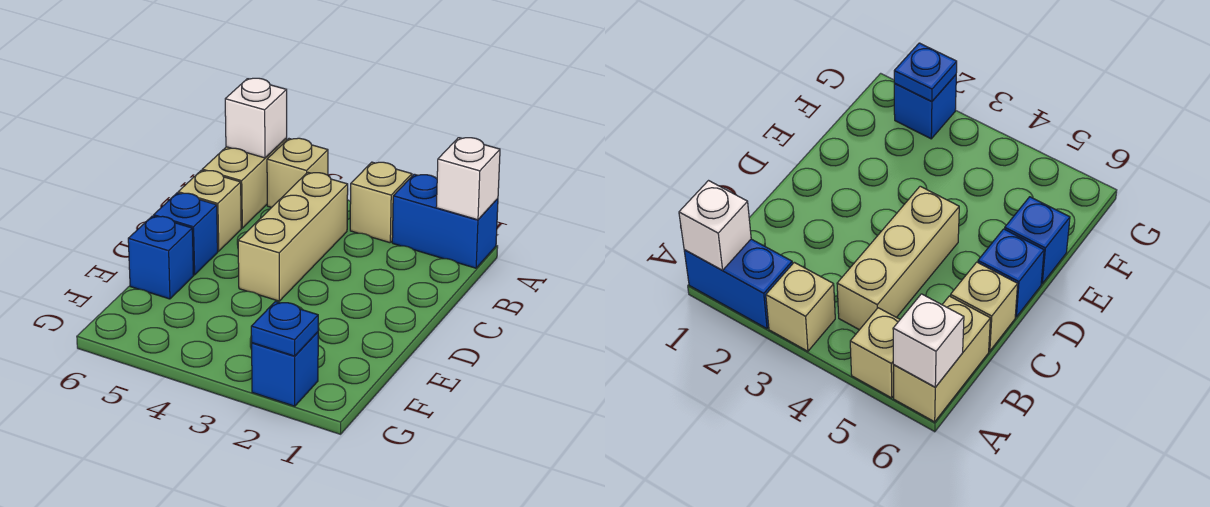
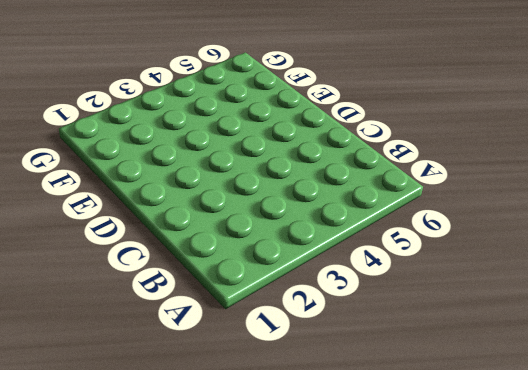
none -> blue 1x2 brick [392,174,498,268]
none -> tan 1x1 brick [350,162,412,243]
none -> tan 1x1 brick [267,138,328,207]

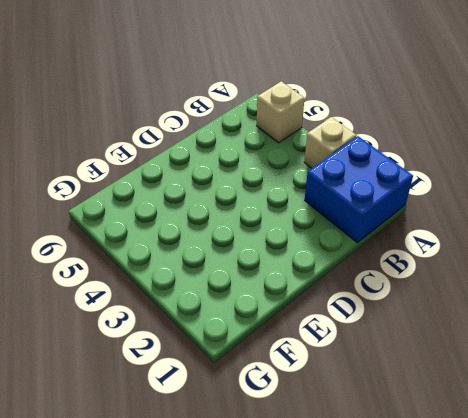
blue 2x2 brick [305,136,413,242] -> blue 1x2 brick [392,174,498,268]
none -> tan 1x2 brick [202,138,287,228]
none -> tan 1x3 brick [238,172,348,301]
none -> tan 1x1 brick [178,170,241,251]

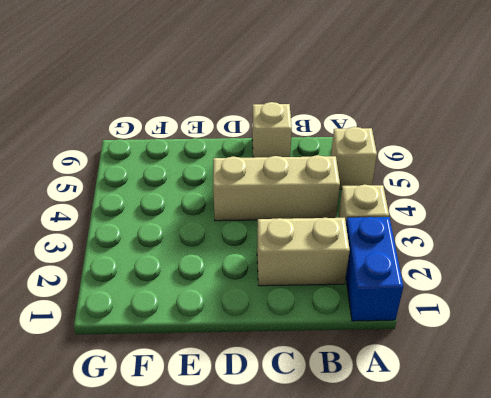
tan 1x2 brick [257,218,350,286] -> tan 1x2 brick moved to [202,138,287,228]
none -> blue 1x1 brick [154,193,218,275]
none -> blue 1x1 brick [128,216,194,299]
none -> blue 1x1 brick [252,332,318,406]

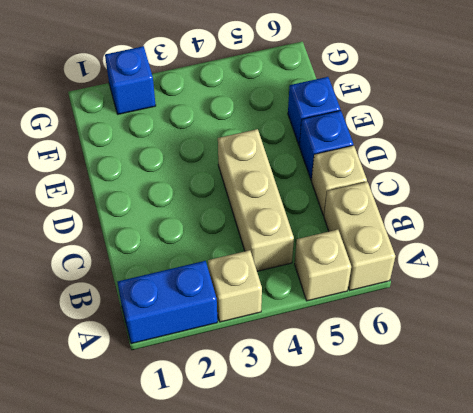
none -> white 1x1 brick [436,138,500,220]
none -> white 1x1 brick [225,78,287,158]
none -> blue 1x1 plate [251,302,318,356]

